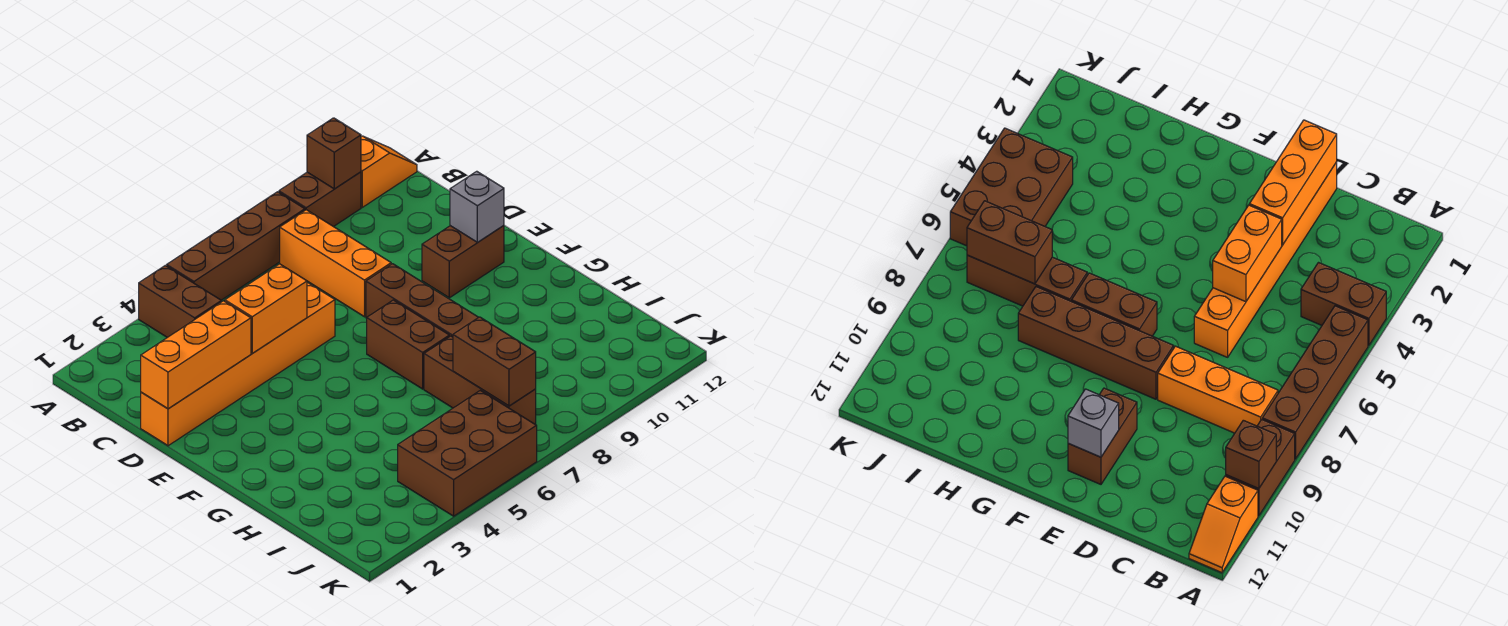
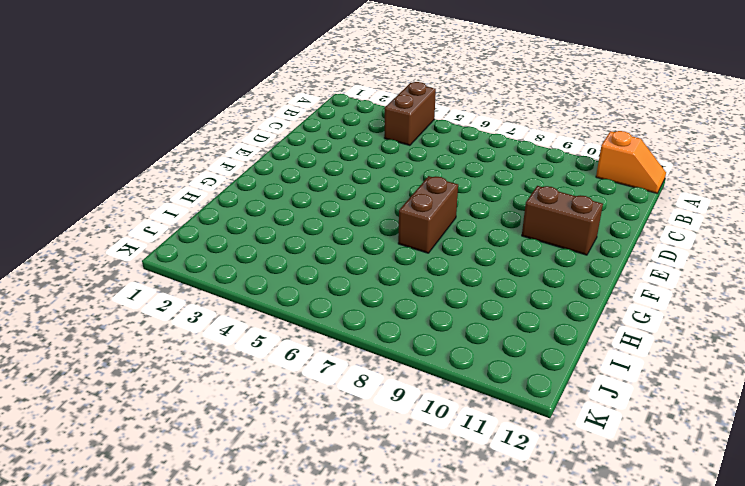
none -> brown 1x4 brick [167,192,305,300]
none -> brown 1x2 brick [279,172,361,227]
none -> orange 1x3 brick [280,210,391,317]

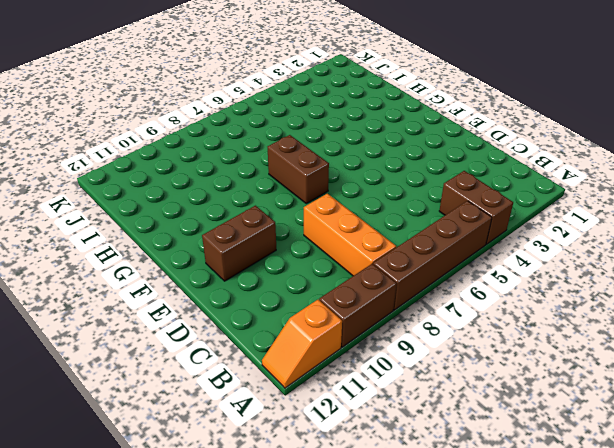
none -> orange 1x6 brick [141,283,335,446]
none -> brown 1x4 brick [366,264,478,337]
none -> brown 1x3 brick [424,336,536,425]

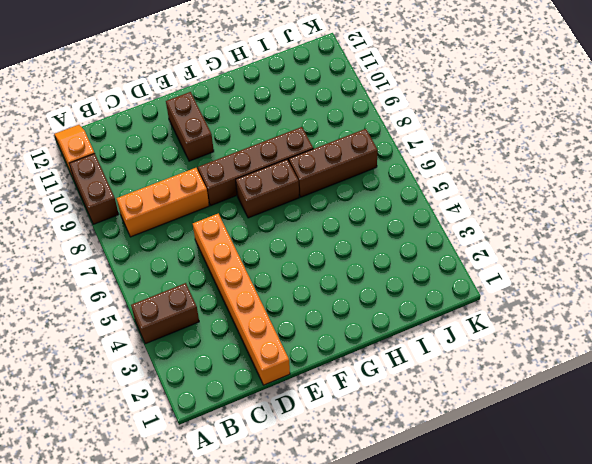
none -> brown 1x4 brick [167,192,305,300]
none -> brown 2x3 brick [398,390,537,516]
none -> brown 1x1 brick [307,118,361,189]

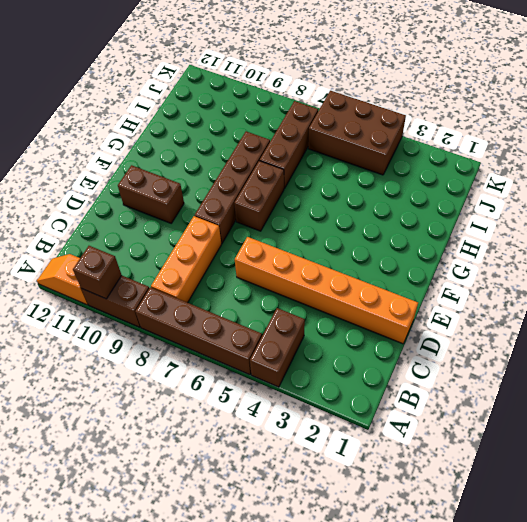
none -> orange 1x3 brick [141,301,251,409]
none -> orange 1x2 brick [225,264,307,353]
none -> grey 1x1 brick [450,171,504,242]

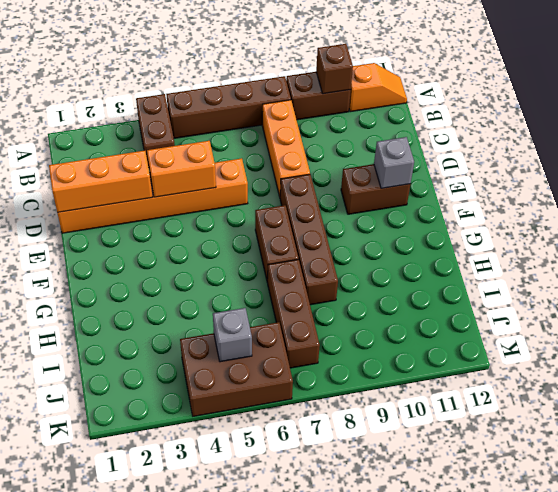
grey 1x1 brick [213,308,252,362] -> none
none -> brown 1x2 brick [453,317,536,406]

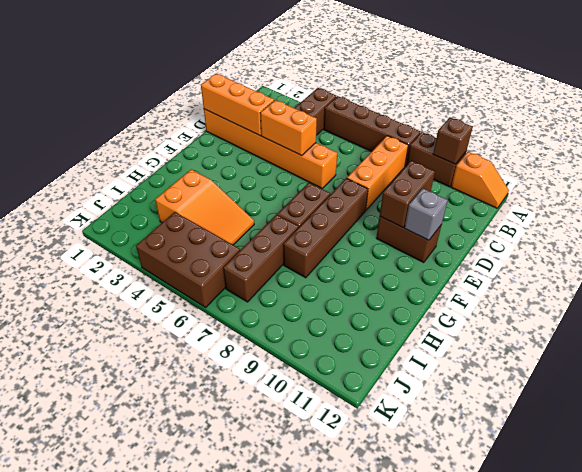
brown 1x2 brick [380,161,435,228] -> brown 1x2 brick moved to [453,317,536,406]
orange 2x3 slope [155,169,254,245] -> none

